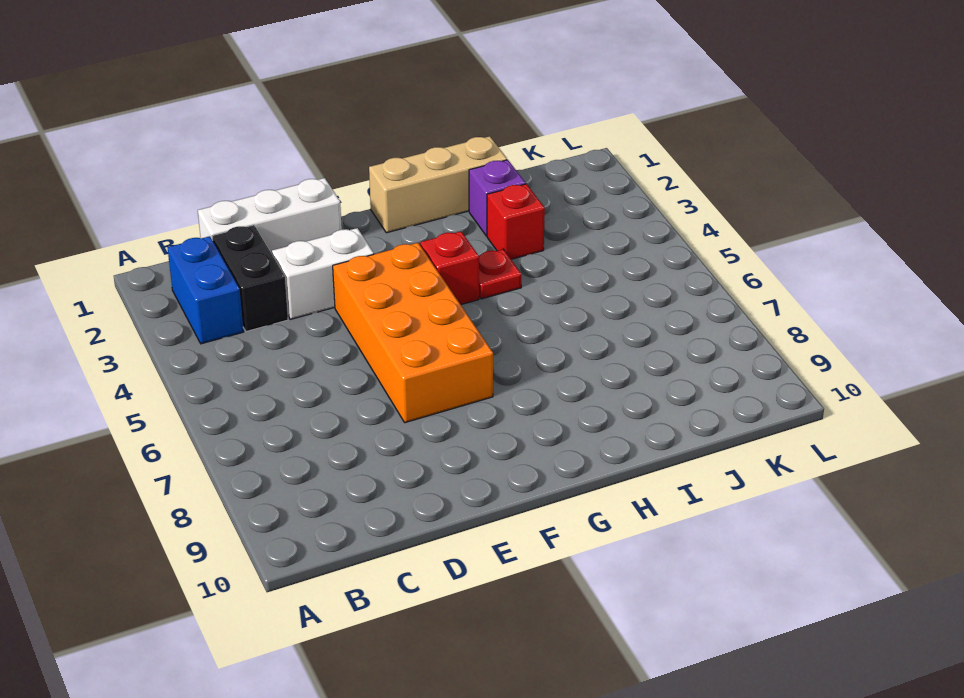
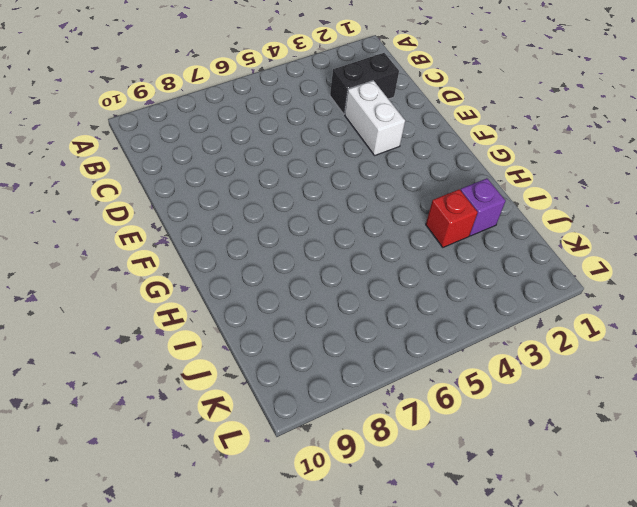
none -> blue 1x2 brick [167,236,244,344]
none -> white 1x3 brick [198,178,342,254]

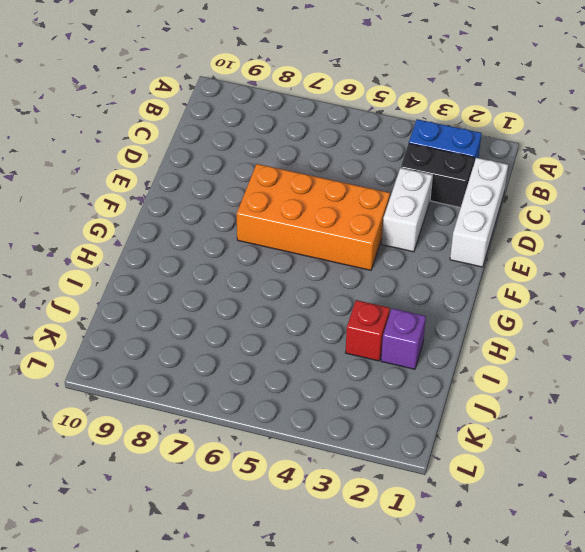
none -> tan 1x3 brick [369,136,507,233]
none -> red 1x1 brick [420,231,479,305]

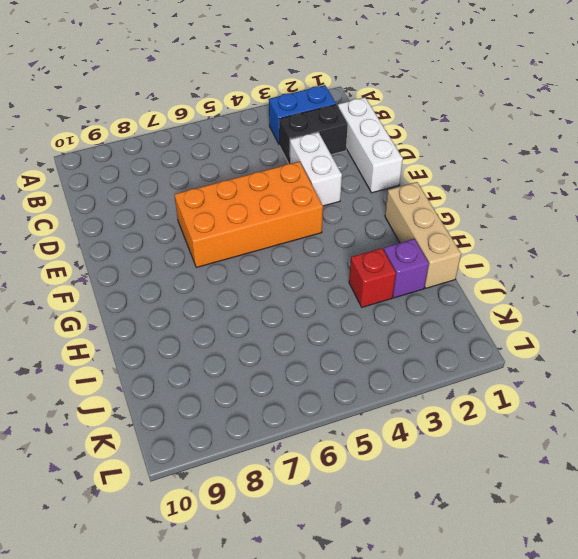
none -> red 1x1 brick [420,231,479,305]
none -> red 1x1 plate [479,249,521,299]

